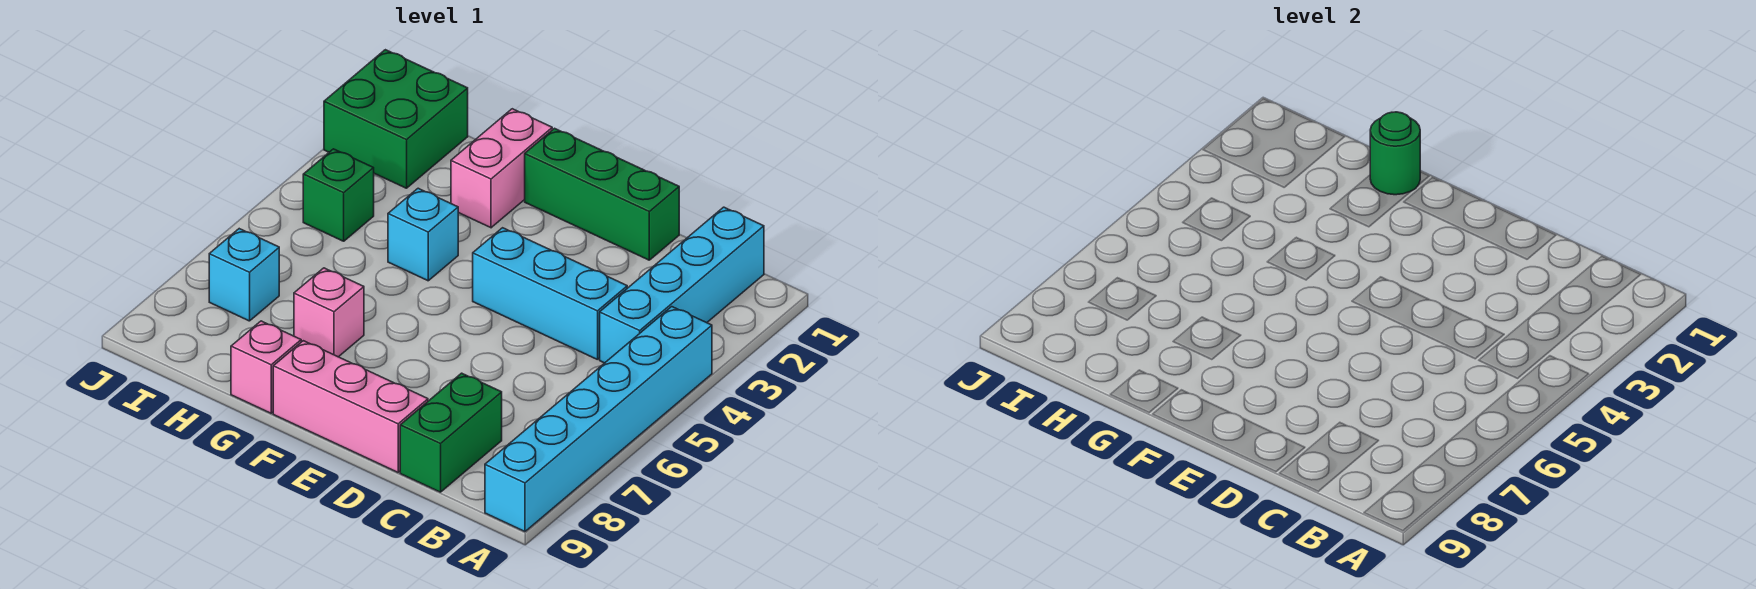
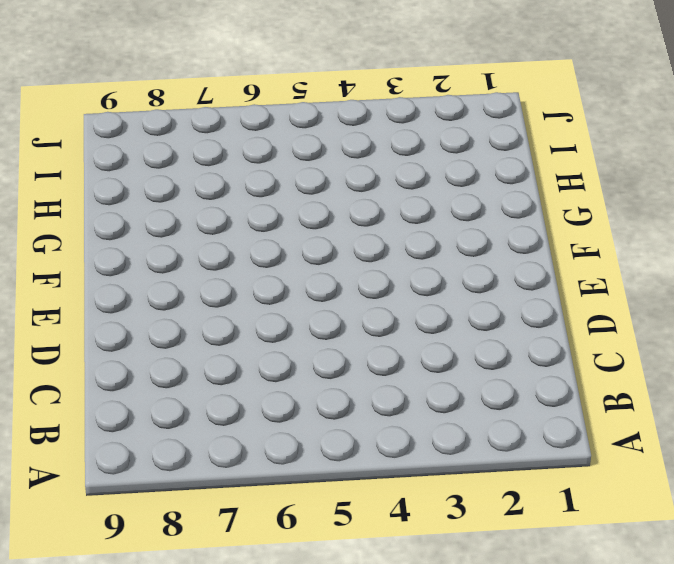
none -> cyan 1x6 brick [485,307,712,532]
none -> cyan 1x4 brick [600,207,764,363]
none -> cyan 1x3 brick [473,228,627,360]

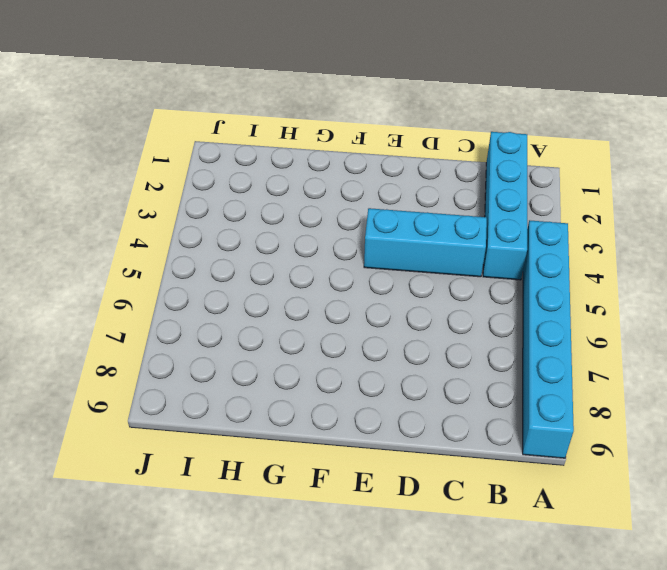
none -> green 1x2 brick [400,373,502,492]
none -> green 1x3 brick [525,128,679,260]
none -> pink 1x3 brick [273,341,428,472]

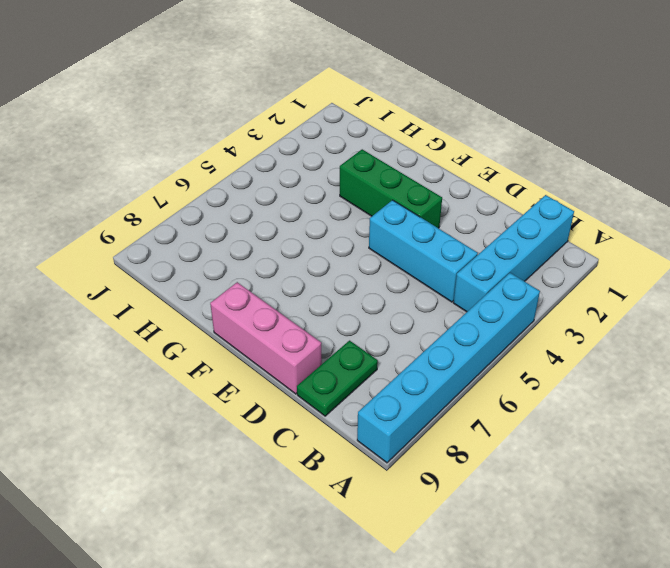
green 1x2 plate [297,341,378,416] -> green 1x2 brick [400,373,502,492]
green 1x3 brick [340,149,442,228] -> green 1x3 brick moved to [525,128,679,260]
none -> pink 1x2 brick [451,109,552,228]
none -> cyan 1x1 brick [388,188,458,281]
none -> pink 1x1 brick [294,268,364,357]

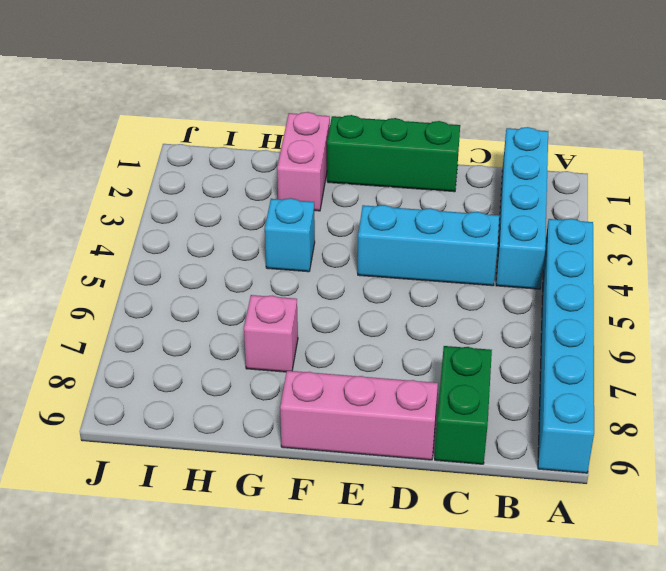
none -> pink 1x1 brick [231,321,301,413]
none -> green 2x2 brick [324,50,468,188]
none -> green 1x1 brick [303,149,374,241]

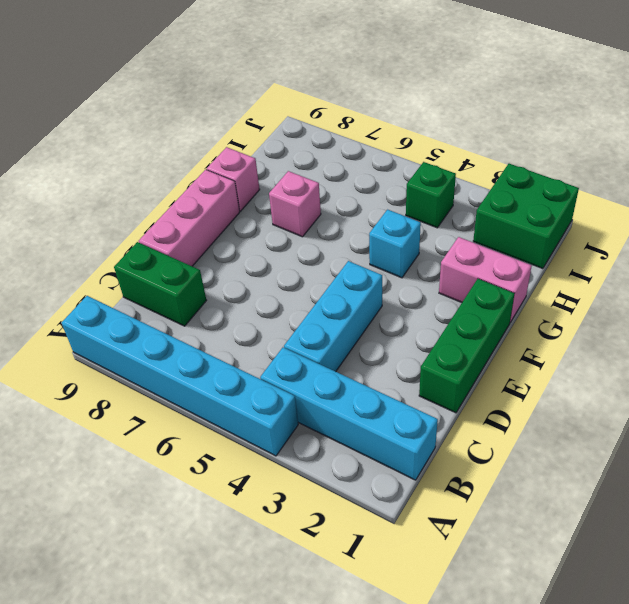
none -> cyan 1x1 brick [209,229,279,321]
none -> green 1x1 round brick [1370,112,1420,195]

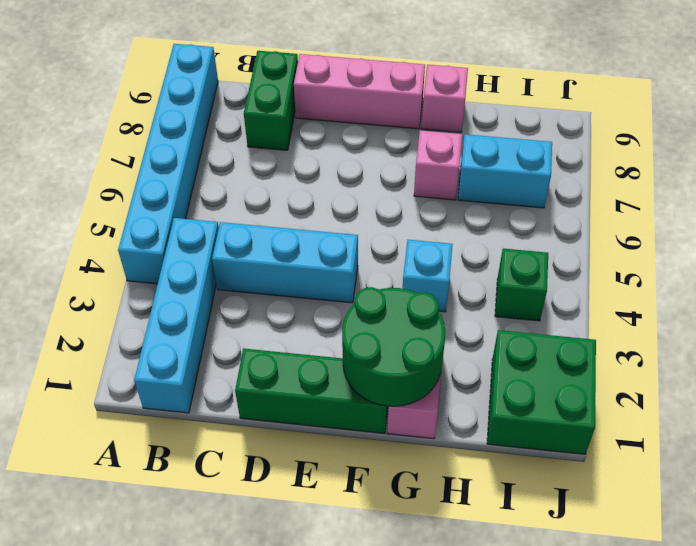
green 2x2 round brick [342,287,445,406] -> green 1x1 round brick [1370,112,1420,195]
cyan 1x2 brick [458,134,552,208] -> cyan 1x1 brick [209,229,279,321]

